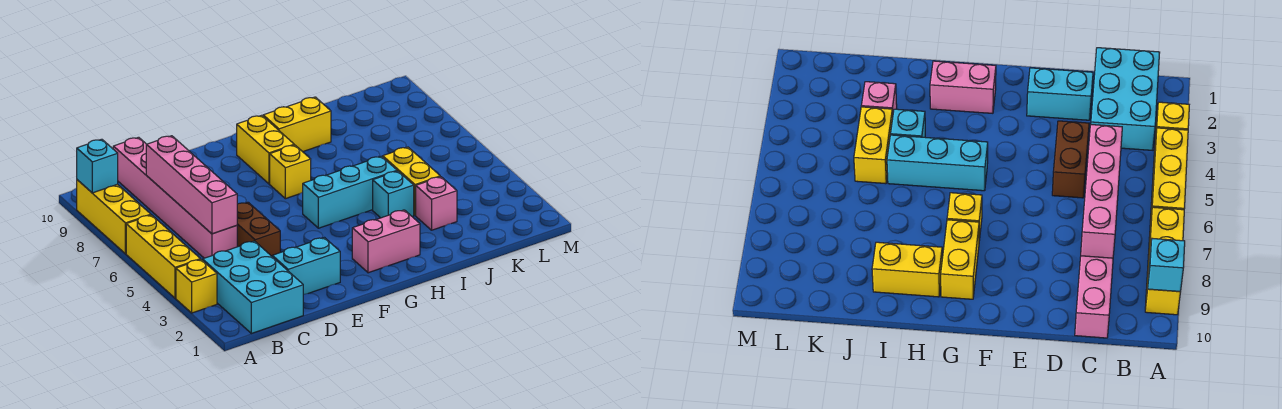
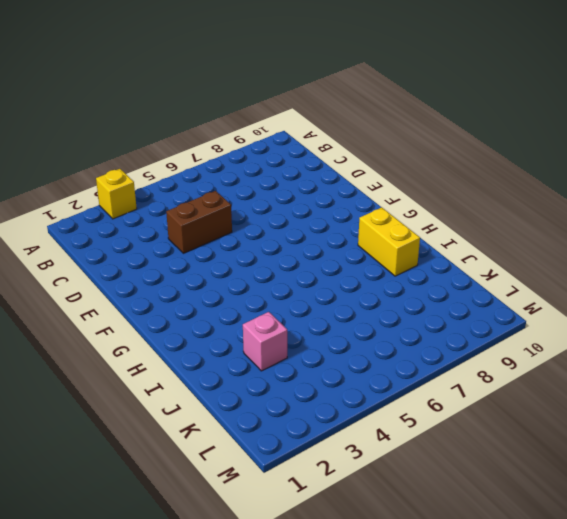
none -> yellow 1x3 brick [126,215,200,298]
none -> yellow 1x3 brick [77,180,151,254]
none -> cyan 2x3 brick [203,241,303,334]

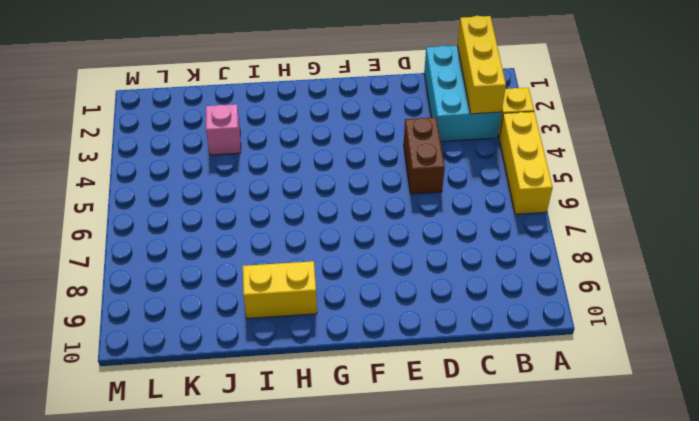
yellow 1x3 brick [457,16,506,114] -> yellow 1x3 brick moved to [77,180,151,254]
none -> pink 1x6 brick [113,137,237,258]
none -> cyan 1x2 brick [272,238,340,295]
none -> pink 1x2 brick [352,210,420,273]

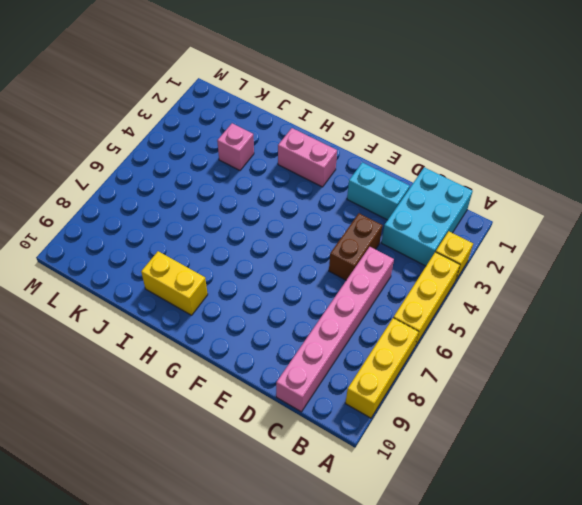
none -> cyan 1x3 brick [303,156,397,228]
none -> yellow 1x1 brick [270,145,311,199]
none -> yellow 1x2 brick [237,115,294,184]

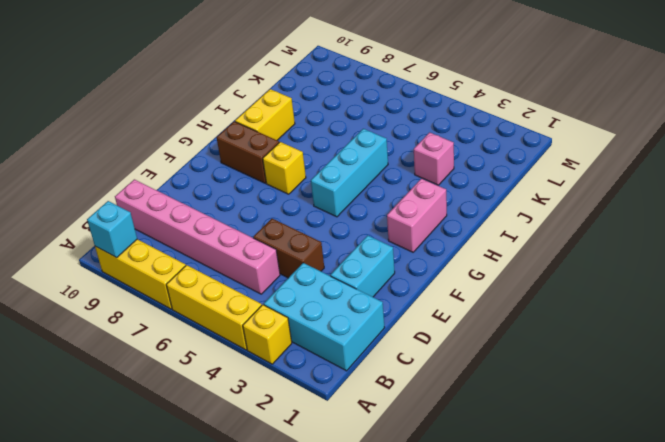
brown 1x2 brick [217,121,279,183] -> yellow 1x2 brick [237,115,294,184]
none -> cyan 1x1 brick [373,171,414,218]
none -> yellow 1x2 brick [383,147,440,215]
none -> pink 1x4 brick [146,136,237,234]

